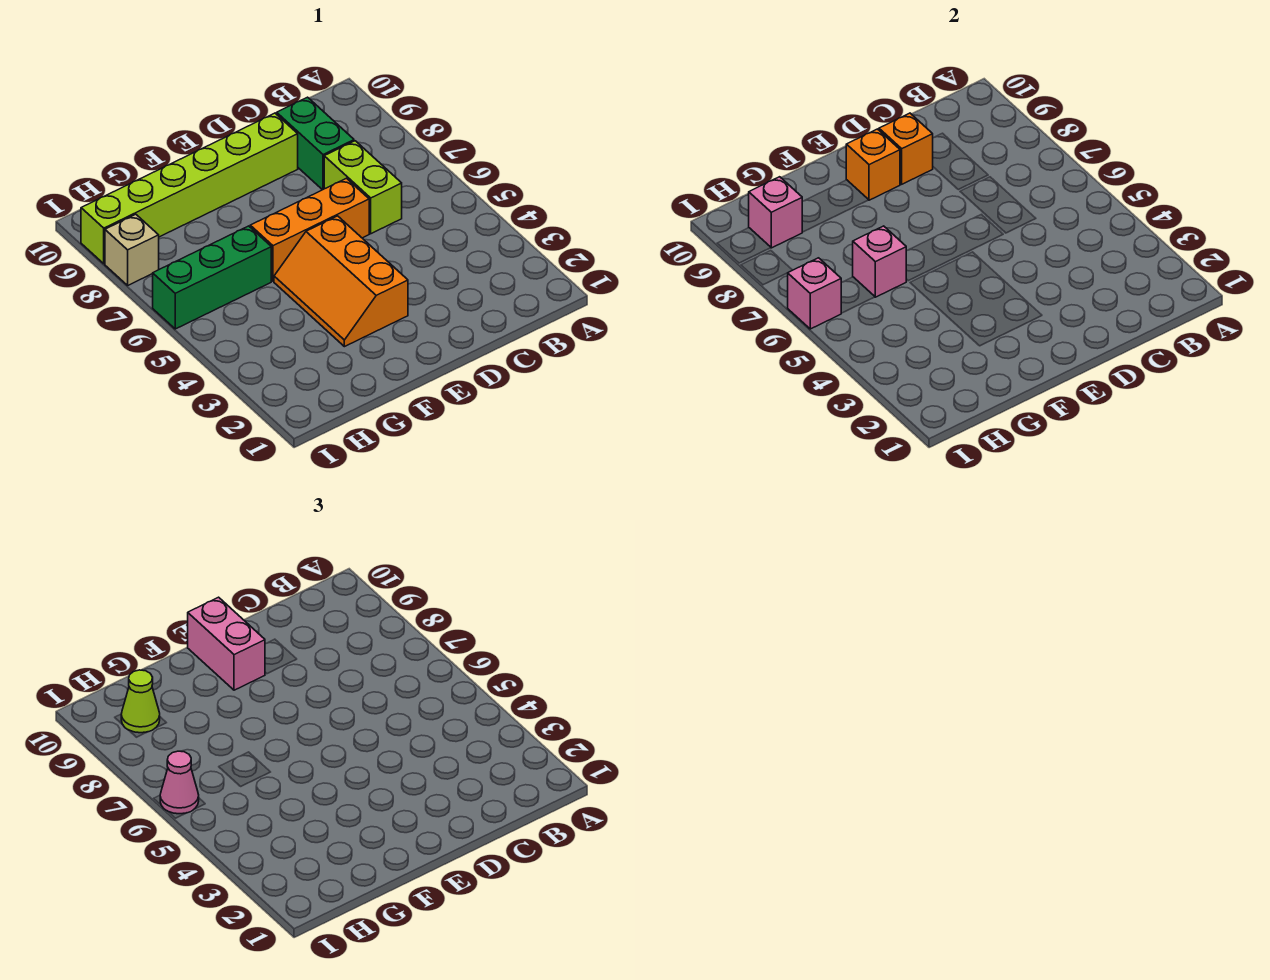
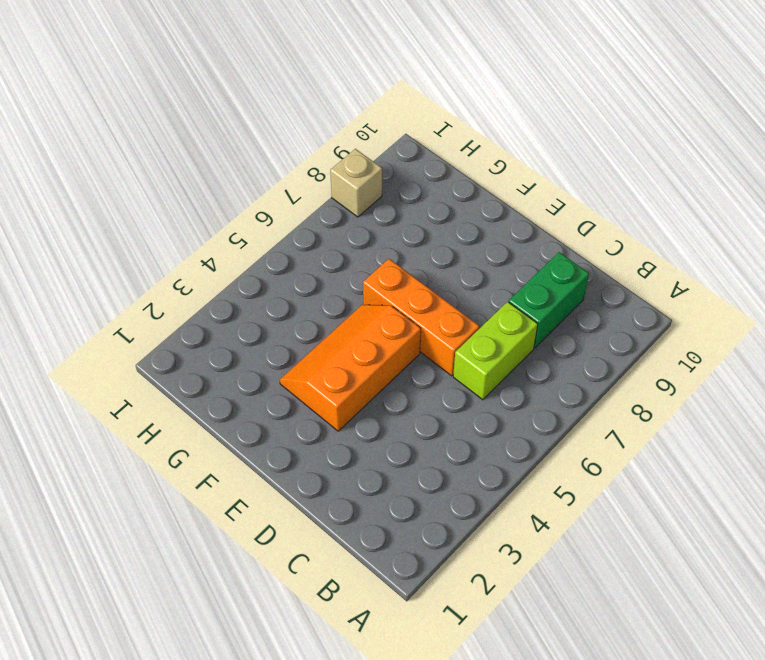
none -> lime 1x6 brick [81,113,298,264]
none -> green 1x3 brick [153,226,271,329]
none -> orange 1x1 brick [879,113,933,184]

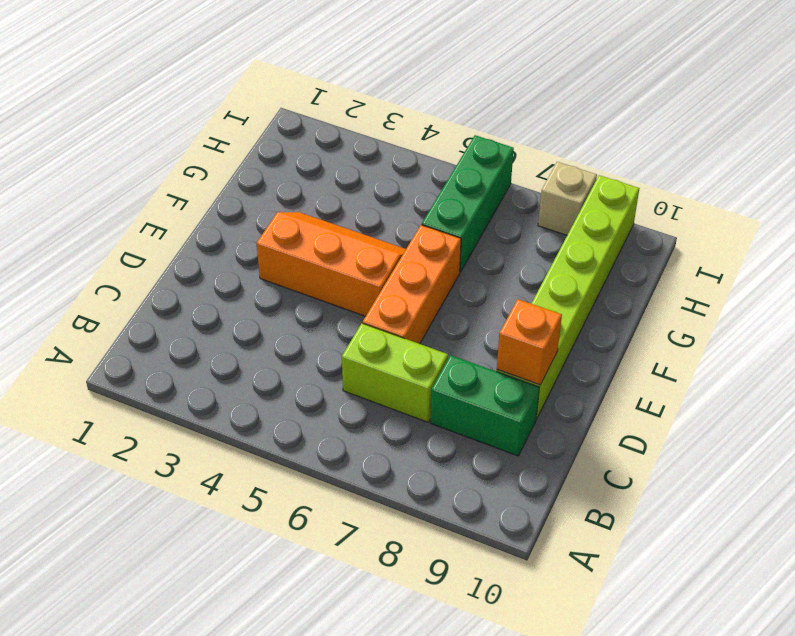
none -> orange 1x1 brick [846,129,900,200]
none -> pink 1x1 brick [853,226,906,297]
none -> pink 1x1 brick [749,177,802,248]

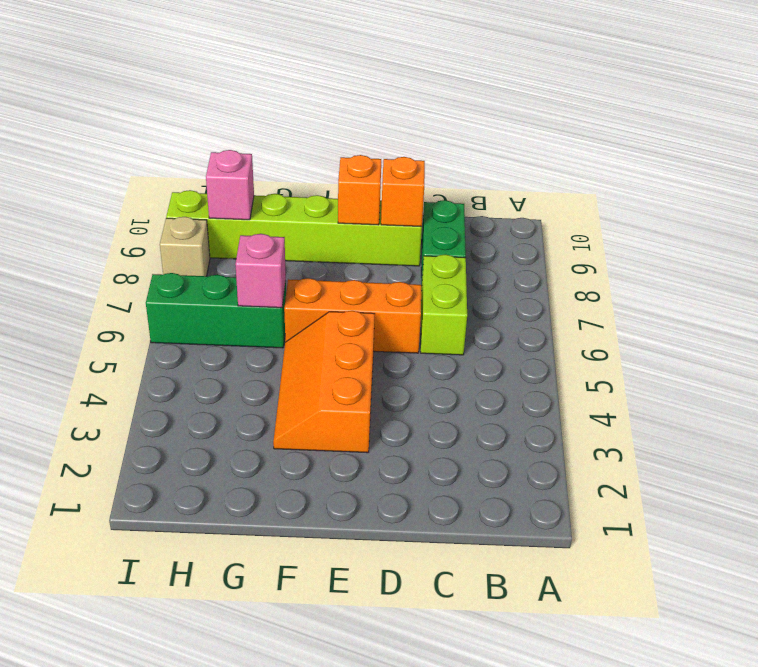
none -> pink 1x1 brick [788,258,841,329]
none -> pink 1x2 brick [188,597,265,690]
none -> lime 1x1 cone [121,670,160,733]

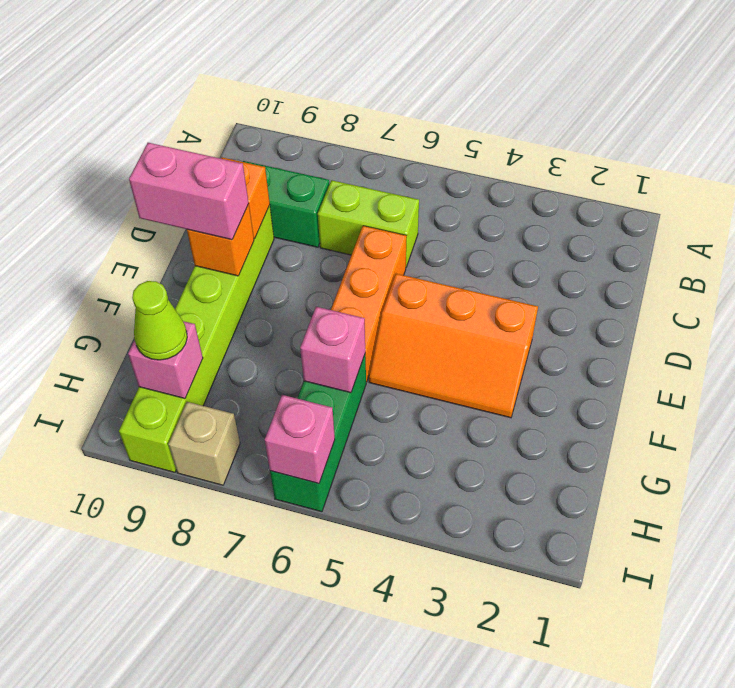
none -> pink 1x1 cone [160,751,199,814]

